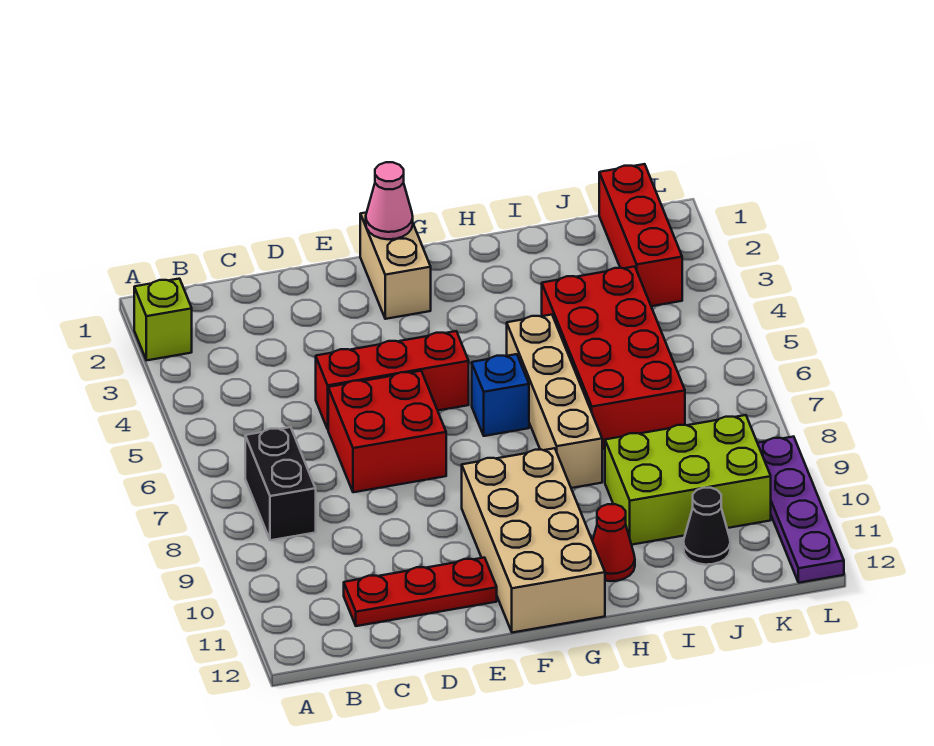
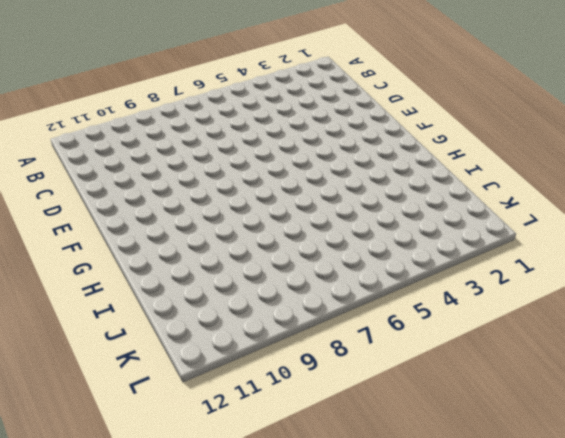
none -> lime 1x1 brick [134,279,192,360]
none -> black 1x2 brick [245,427,316,540]
none -> red 1x3 plate [344,558,497,626]

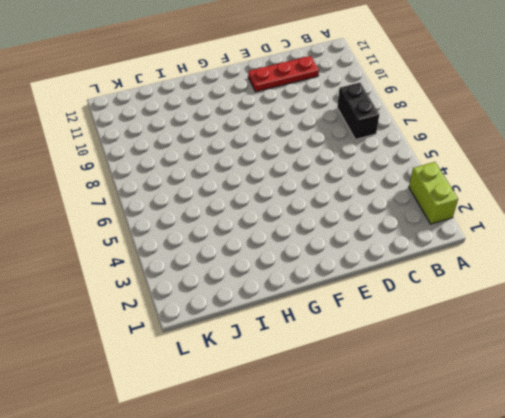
lime 1x2 brick [409,162,458,224] -> lime 1x1 brick [134,279,192,360]
none -> red 1x3 brick [316,331,469,429]
none -> red 2x2 brick [328,371,446,492]
none -> tan 1x2 brick [360,212,431,319]

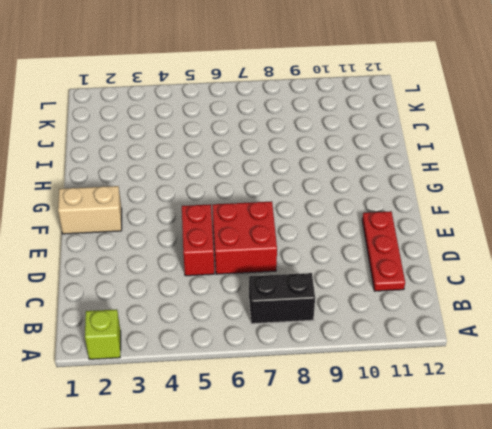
red 1x2 brick [182,204,214,276] -> red 1x3 brick [316,331,469,429]
none -> tan 2x4 brick [462,448,605,633]
none -> blue 1x1 brick [472,354,529,436]
none -> tan 1x4 brick [507,315,602,488]

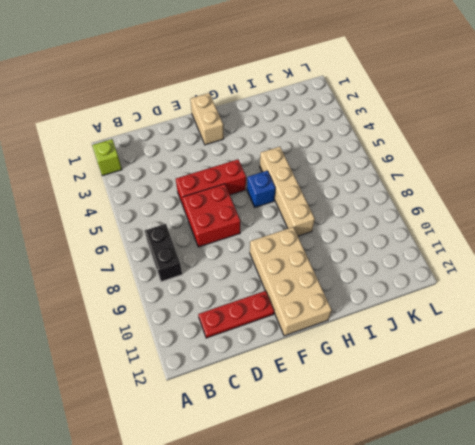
none -> red 1x1 cone [593,504,635,581]
none -> red 2x4 brick [542,267,685,449]
none -> lime 2x3 brick [605,415,771,545]

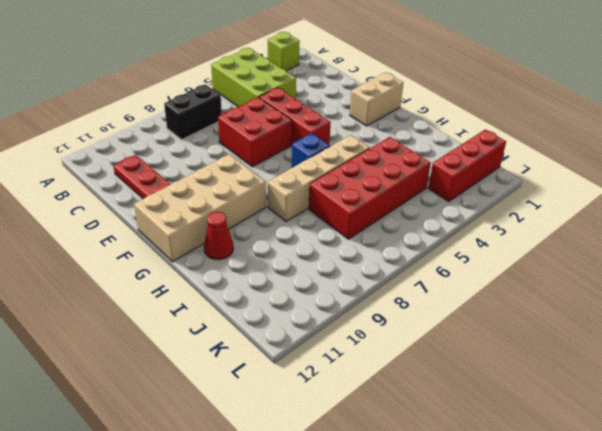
lime 2x3 brick [211,48,296,107] -> lime 2x3 brick moved to [605,415,771,545]
none -> black 1x1 cone [683,488,730,565]
none -> purple 1x4 plate [758,437,844,583]
none -> pink 1x1 cone [366,162,413,239]

